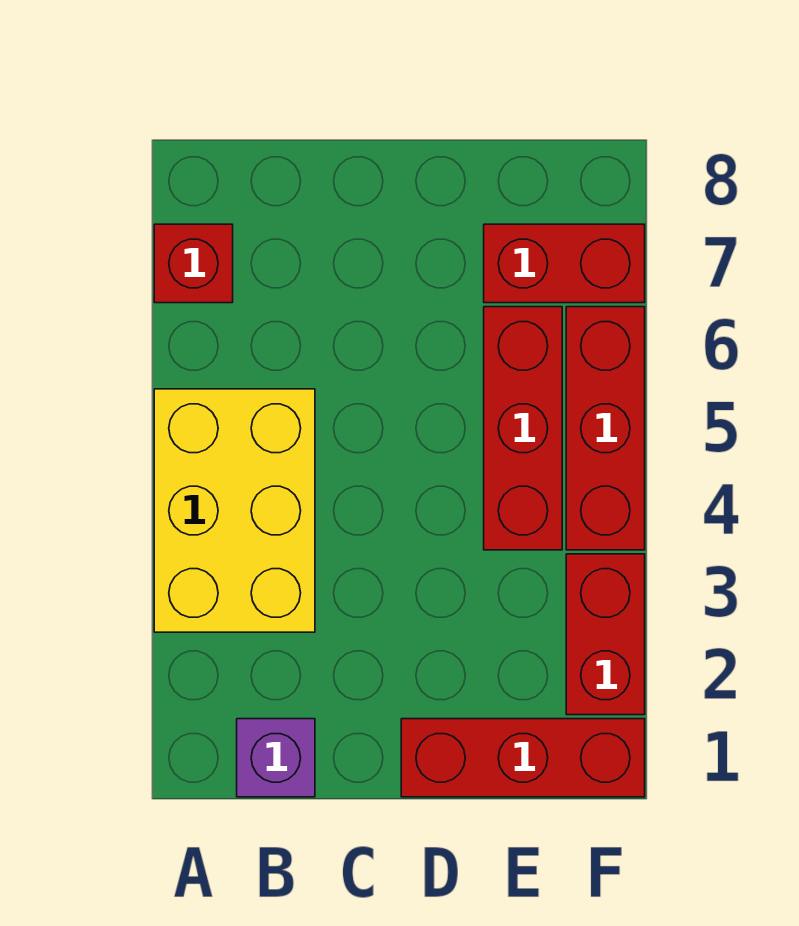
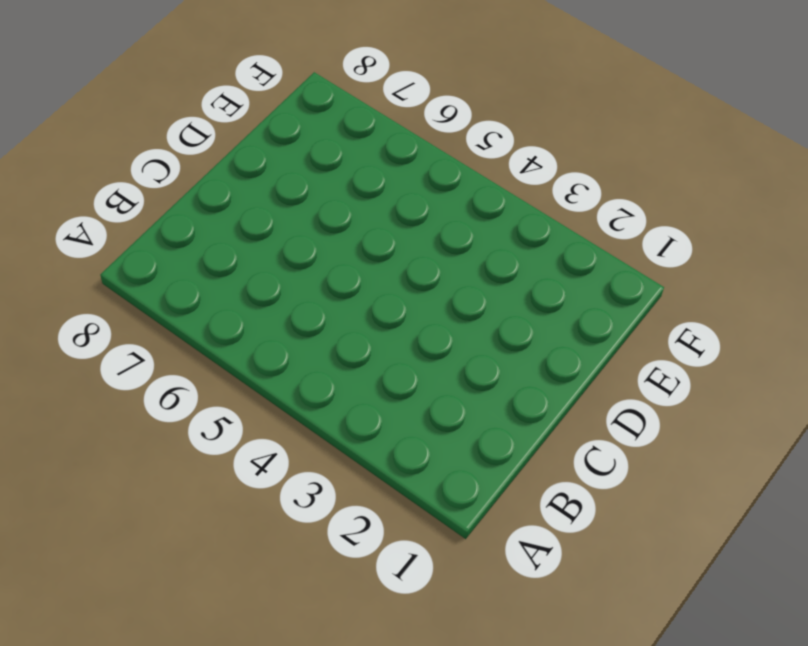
none -> yellow 2x3 brick [154,389,315,632]
none -> red 1x1 brick [154,224,233,303]

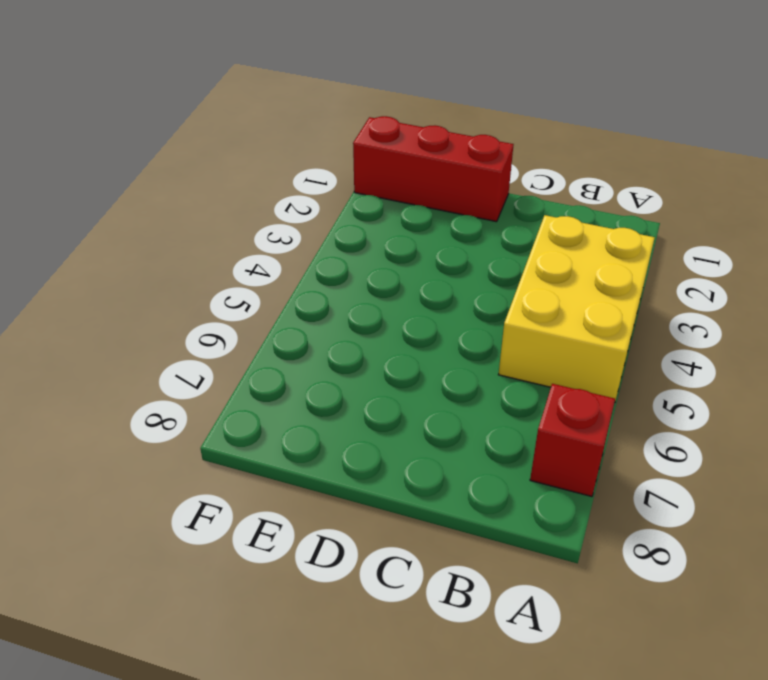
none -> purple 1x1 brick [237,719,315,797]
none -> red 1x3 brick [484,307,562,550]

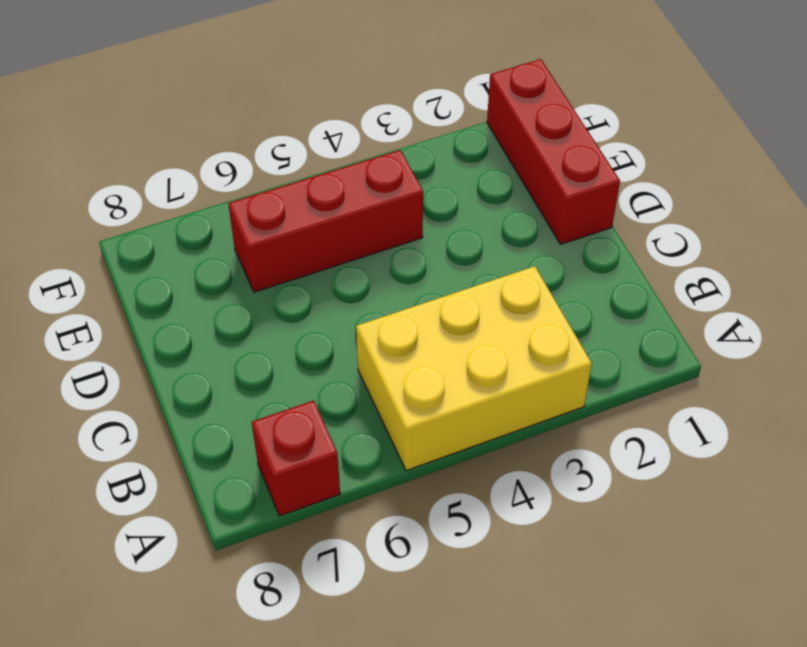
none -> purple 1x1 brick [237,719,315,797]
none -> red 1x2 brick [484,224,645,303]

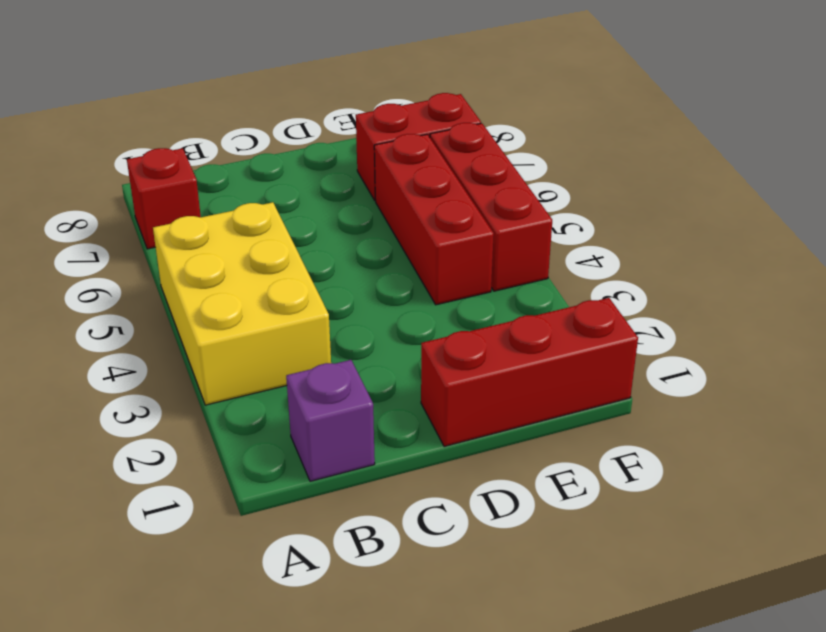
none -> red 1x2 brick [566,554,645,715]

